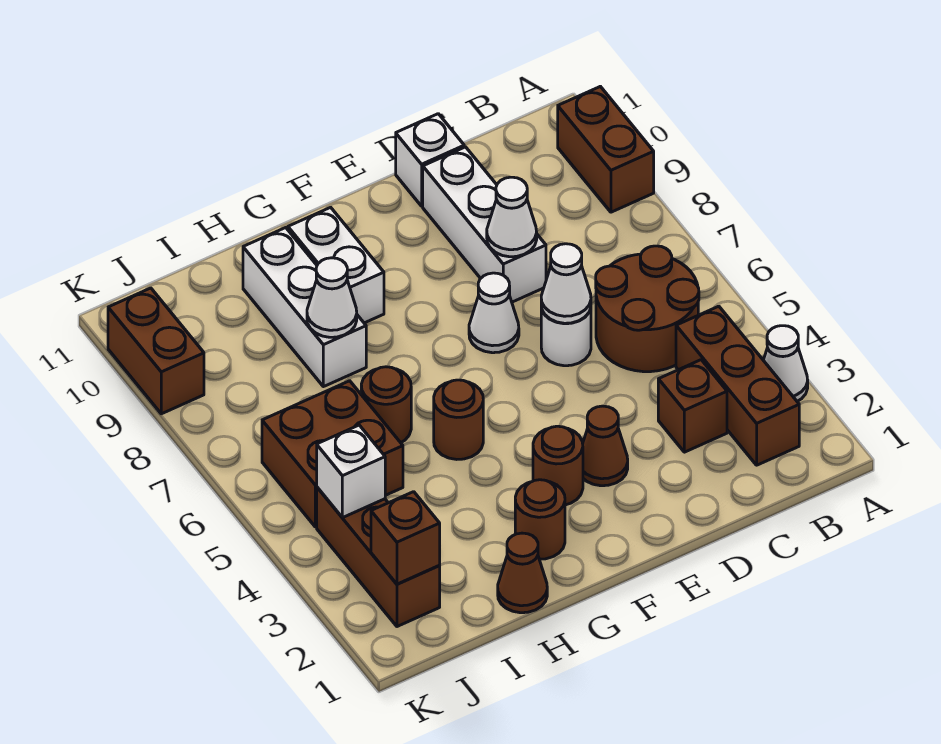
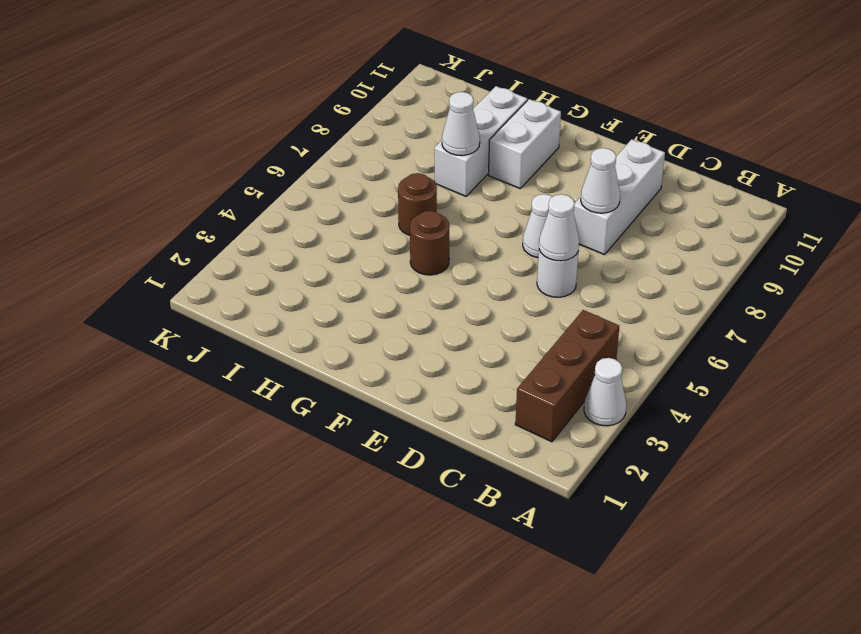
none -> brown 1x2 brick [558,86,654,212]
none -> brown 2x2 round brick [596,246,699,372]
none -> brown 1x1 brick [658,360,727,452]

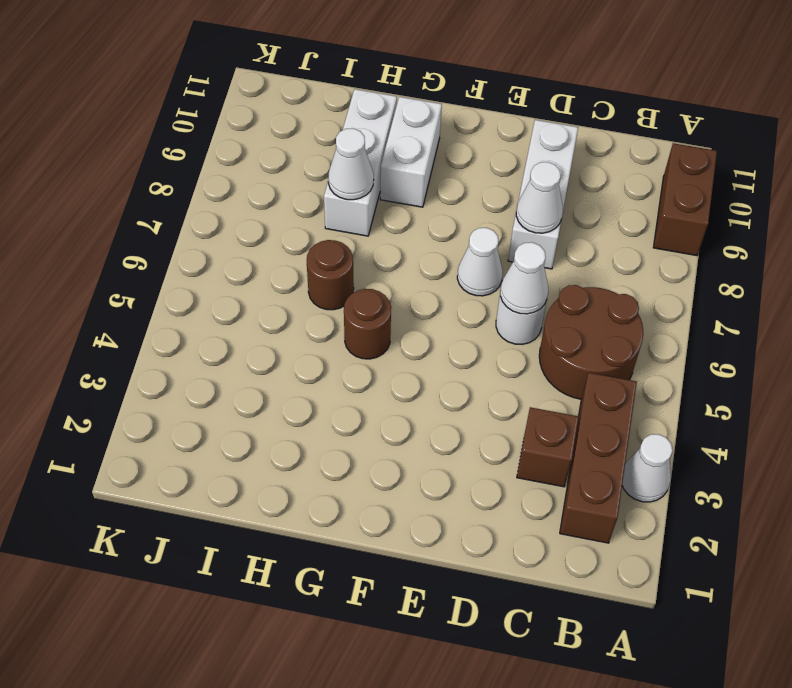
none -> white 1x1 brick [396,114,464,206]
none -> brown 1x1 cone [583,406,628,486]
none -> brown 1x1 round brick [533,426,583,505]

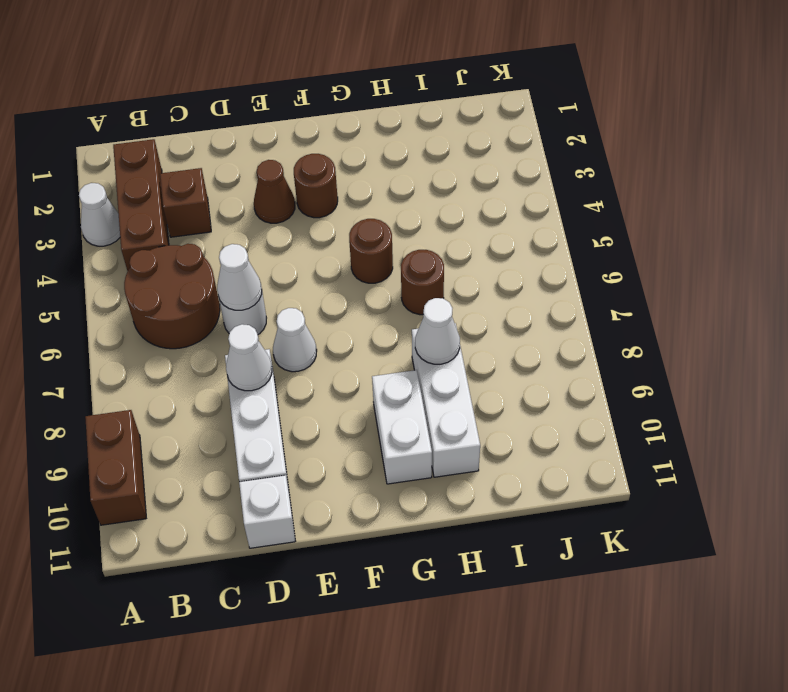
none -> brown 1x1 round brick [515,480,565,559]
none -> brown 1x1 cone [498,533,547,613]
none -> brown 2x2 brick [262,381,403,527]

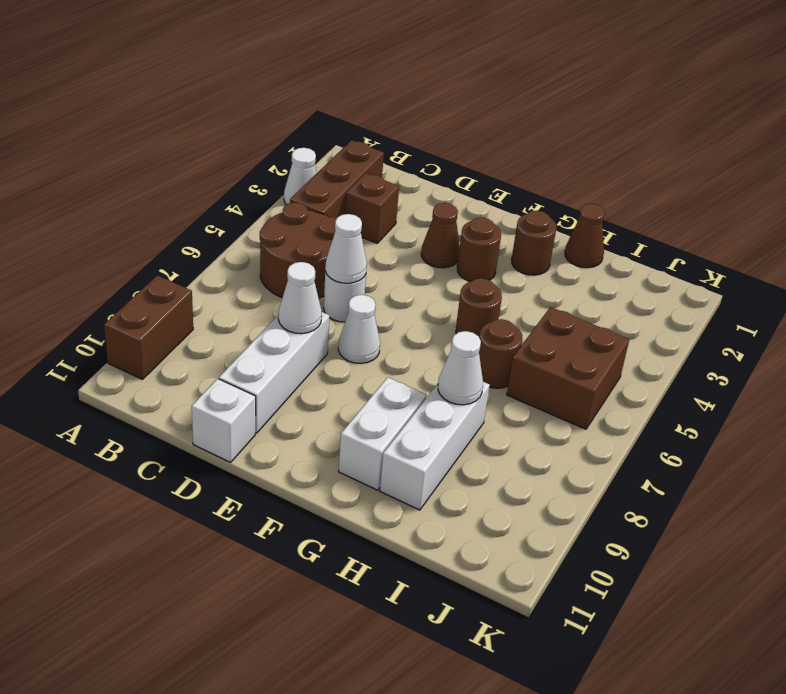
none -> brown 1x3 brick [317,487,440,627]
none -> brown 1x2 brick [108,288,204,414]
none -> brown 1x1 brick [371,492,440,584]

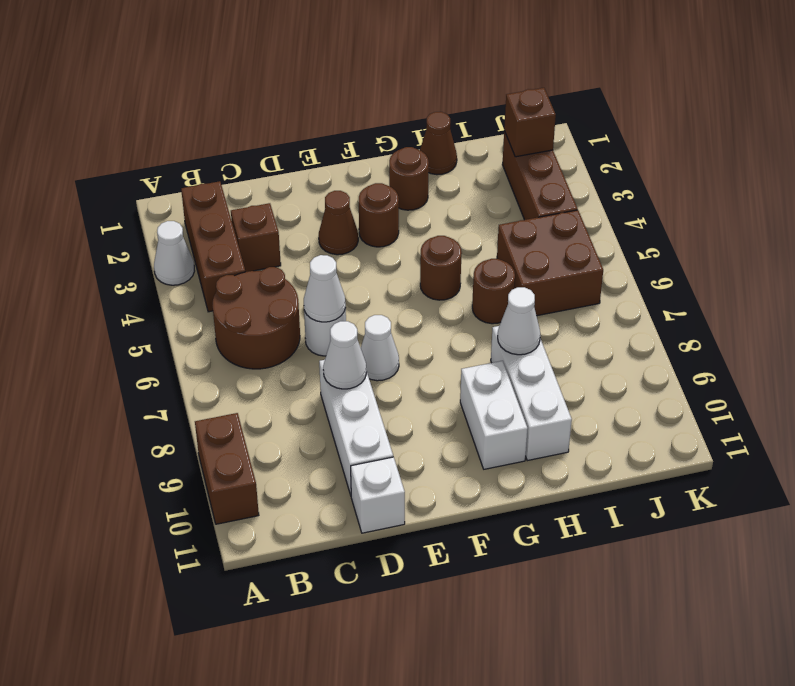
none -> brown 1x2 brick [108,288,204,414]
none -> white 1x1 brick [317,425,385,518]

